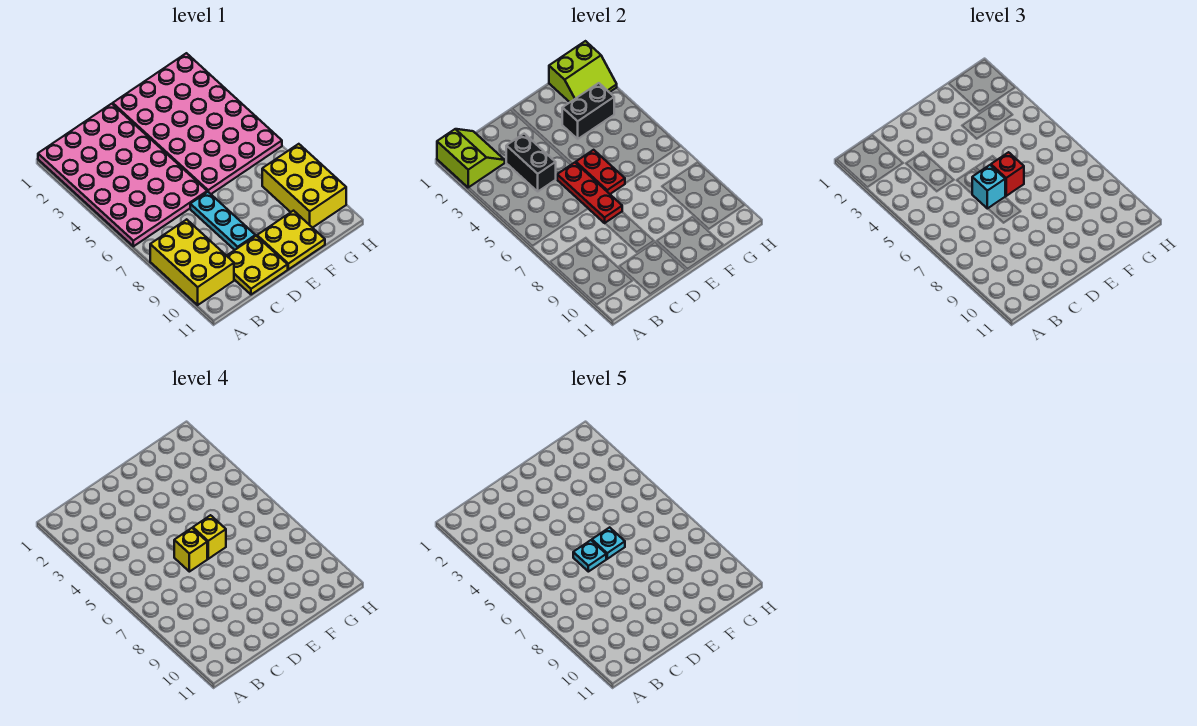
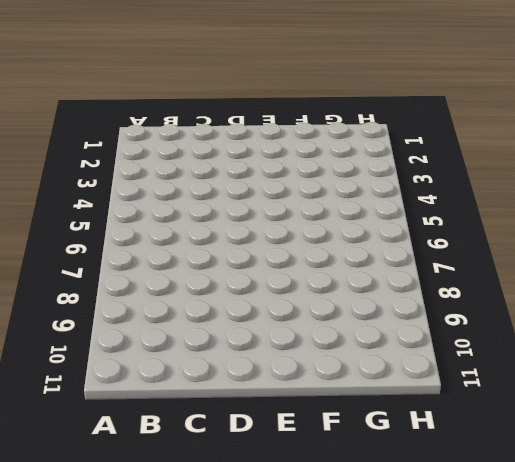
none -> pink 4x6 plate [38,104,207,246]
none -> yellow 2x3 brick [150,219,234,305]
none -> yellow 2x2 plate [227,236,288,295]

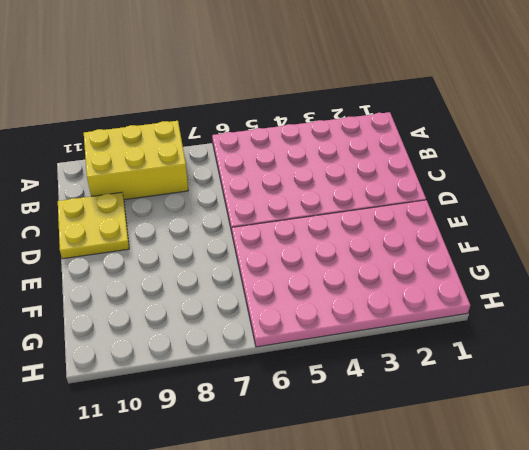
none -> cyan 1x3 plate [190,192,255,250]
none -> yellow 2x2 plate [257,211,325,269]
none -> yellow 2x3 brick [262,144,346,228]

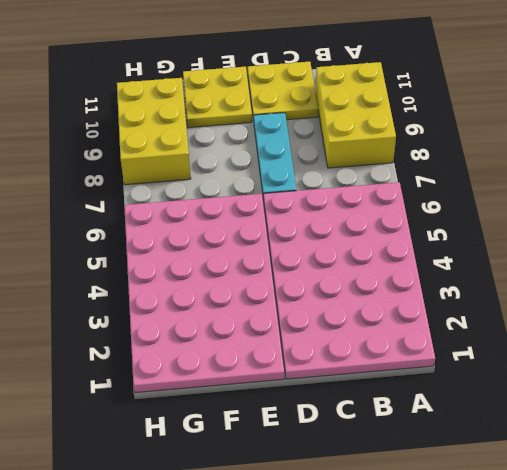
none -> lime 2x2 slope [437,129,505,188]
none -> black 1x2 brick [506,134,556,191]
none -> red 1x3 plate [557,163,622,223]

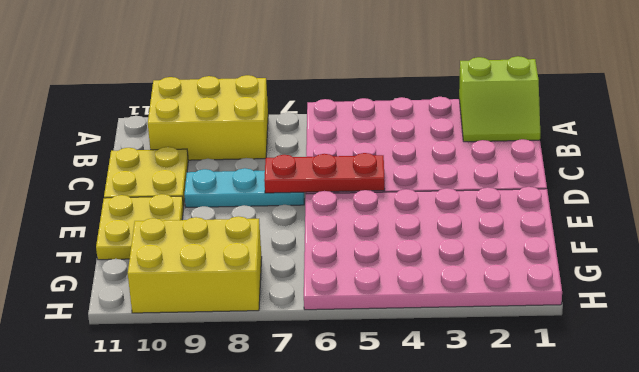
none -> black 1x2 brick [506,134,556,191]
none -> red 1x2 plate [576,150,625,194]
none -> black 1x2 brick [562,83,614,139]

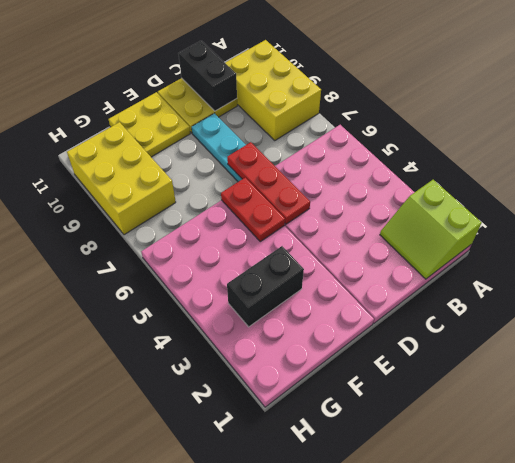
black 1x2 brick [178,41,237,111] -> black 1x2 brick moved to [506,134,556,191]
none -> lime 2x2 slope [549,41,617,102]
none -> cyan 1x1 brick [972,165,1005,209]
none -> red 1x1 brick [991,152,1024,196]

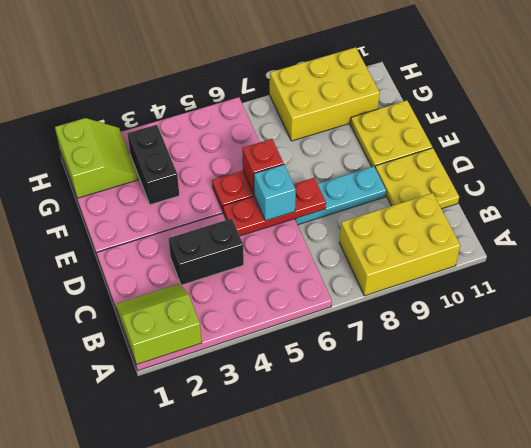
none -> yellow 1x1 brick [174,528,207,572]
none -> yellow 1x1 brick [193,515,226,559]
none -> cyan 1x1 plate [573,540,606,572]

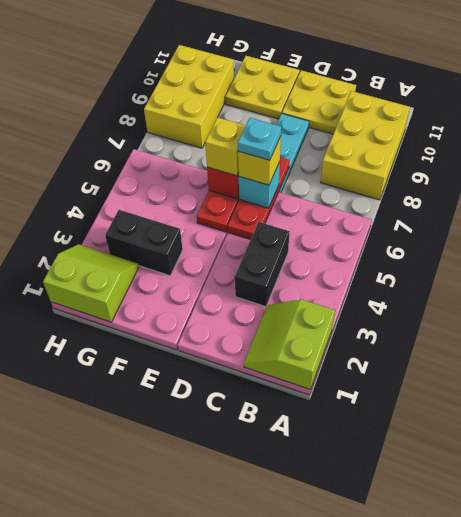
none -> cyan 1x1 plate [592,527,625,559]

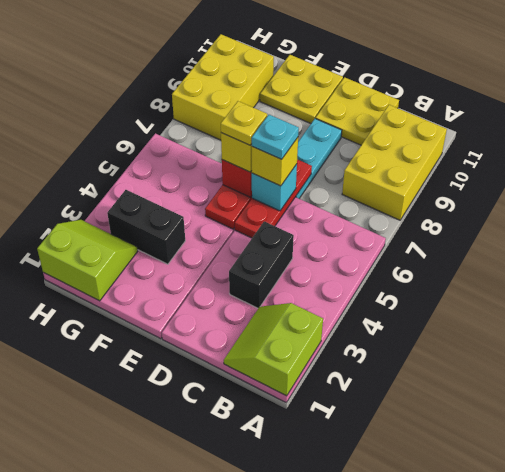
yellow 1x1 plate [221,101,267,145] -> cyan 1x1 plate [592,527,625,559]

